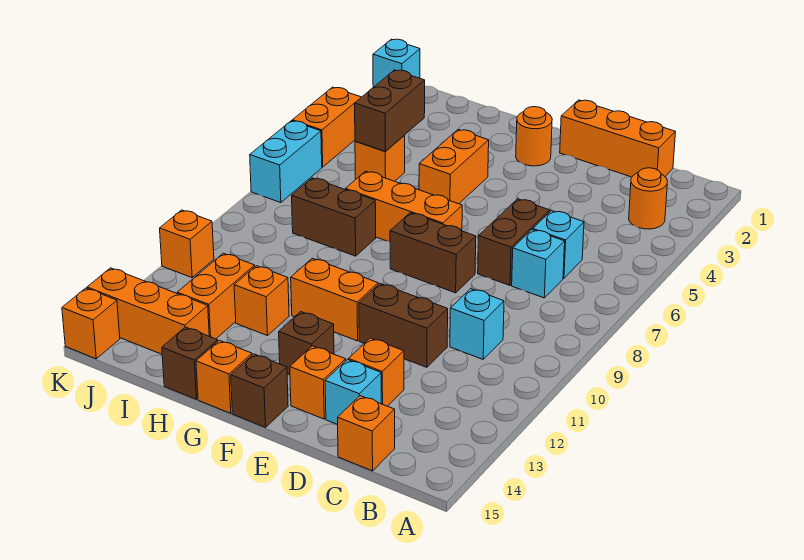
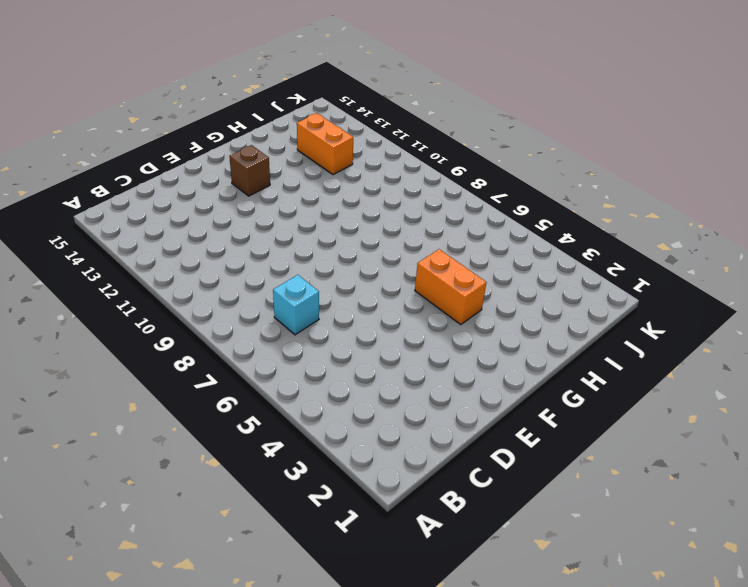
none -> orange 1x1 round brick [629,168,667,229]
none -> orange 1x3 brick [560,100,675,177]
none -> cyan 1x1 brick [533,211,584,278]
none -> cyan 1x1 brick [450,289,504,359]

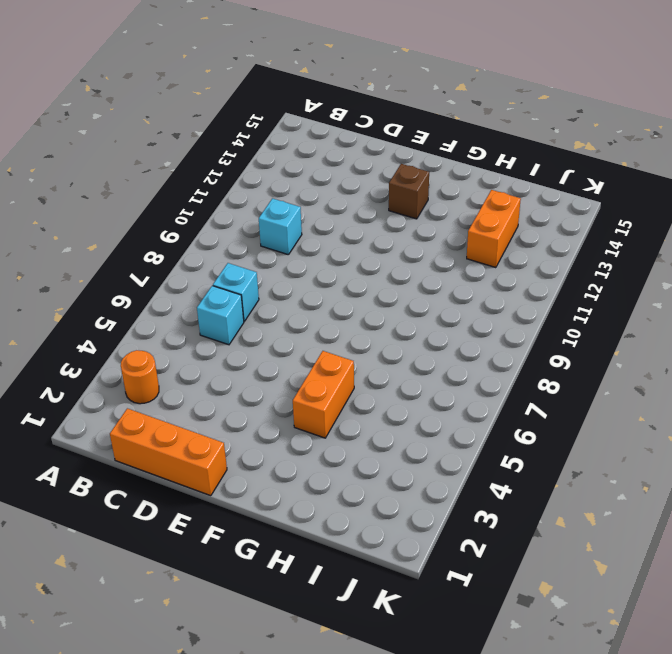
none -> orange 1x1 brick [337,396,395,471]
none -> brown 1x2 brick [478,199,550,285]
none -> brown 1x2 brick [359,284,448,367]
none -> orange 1x1 brick [348,338,404,406]

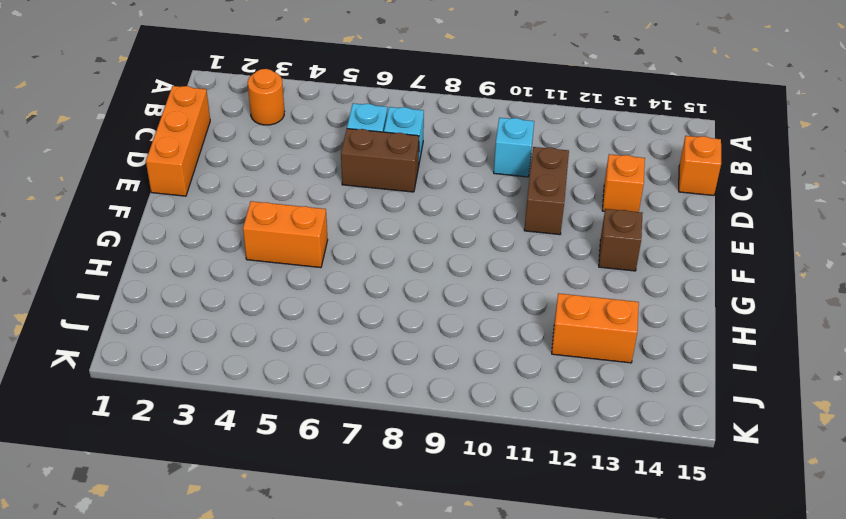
none -> cyan 1x1 brick [325,360,381,425]
none -> brown 1x2 brick [390,213,476,293]
none -> orange 1x1 brick [290,346,346,419]
none -> orange 1x1 round brick [516,107,552,166]

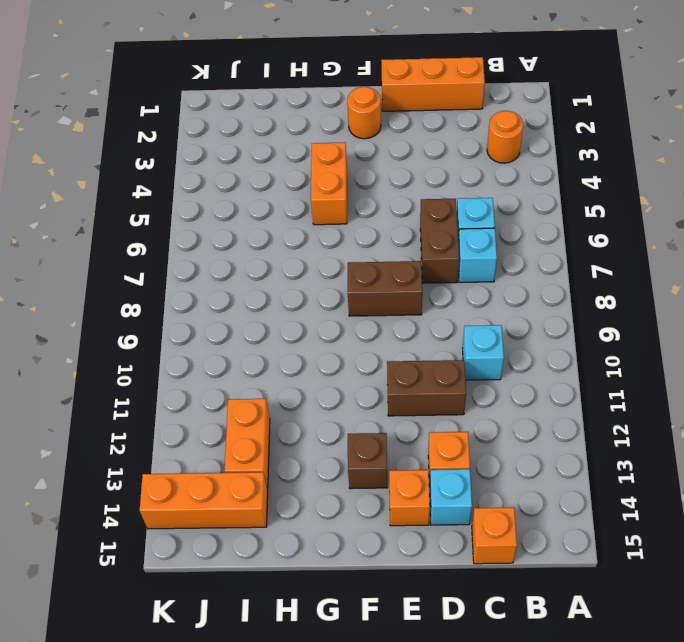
none -> orange 1x3 brick [345,171,462,242]
none -> orange 1x2 brick [291,258,378,341]
none -> brown 1x1 brick [231,354,288,427]
none -> orange 1x1 brick [196,340,252,413]

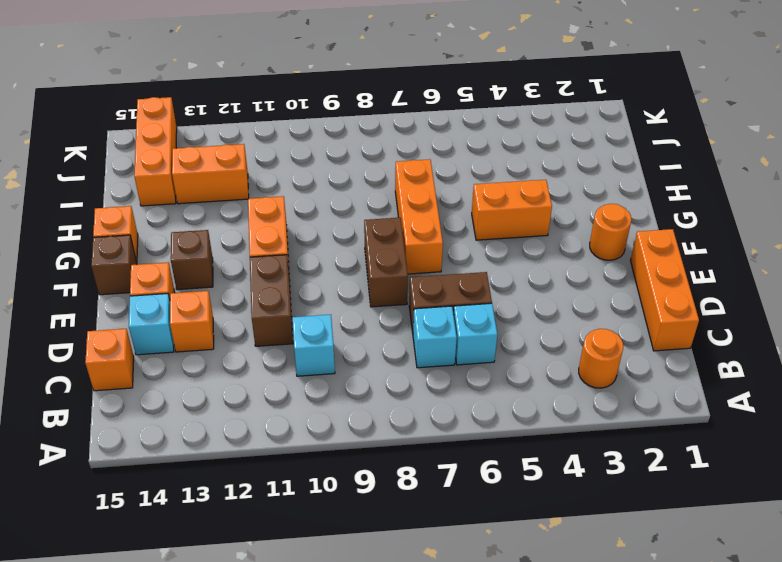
none -> brown 1x2 brick [292,178,376,256]
none -> orange 1x1 brick [234,266,289,336]
none -> brown 1x1 brick [162,327,218,400]
none -> orange 1x1 brick [355,136,405,181]

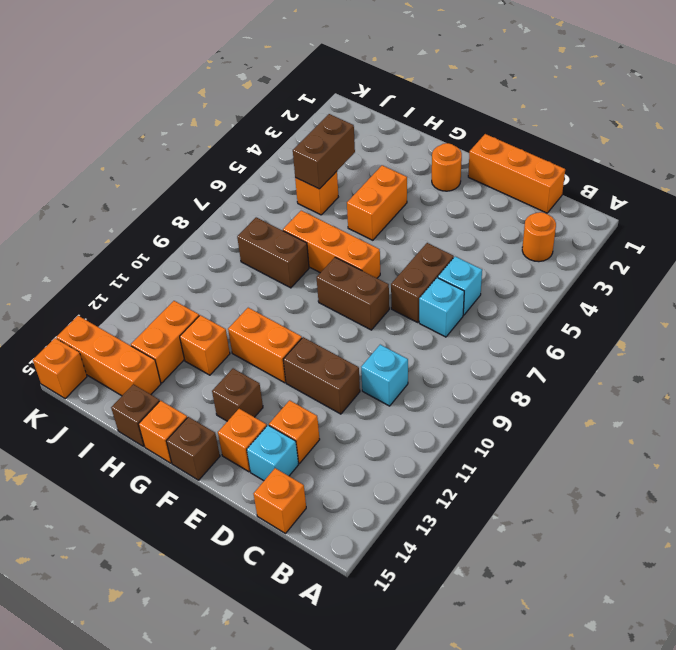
none -> cyan 1x1 brick [373,39,420,87]
none -> orange 1x2 brick [292,87,361,167]
none -> cyan 1x2 brick [250,121,322,203]
none -> orange 1x1 brick [160,210,214,278]

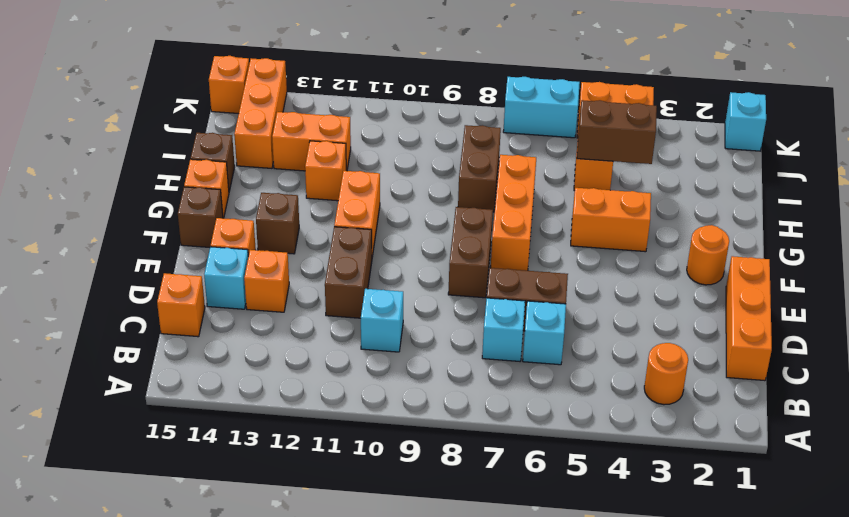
none -> orange 1x1 brick [160,210,214,278]

